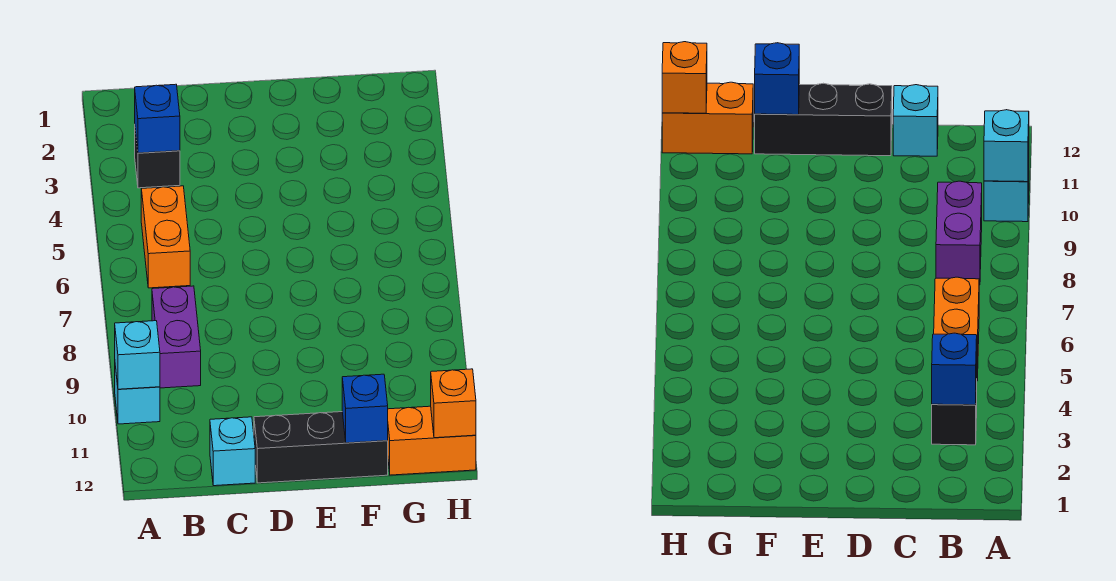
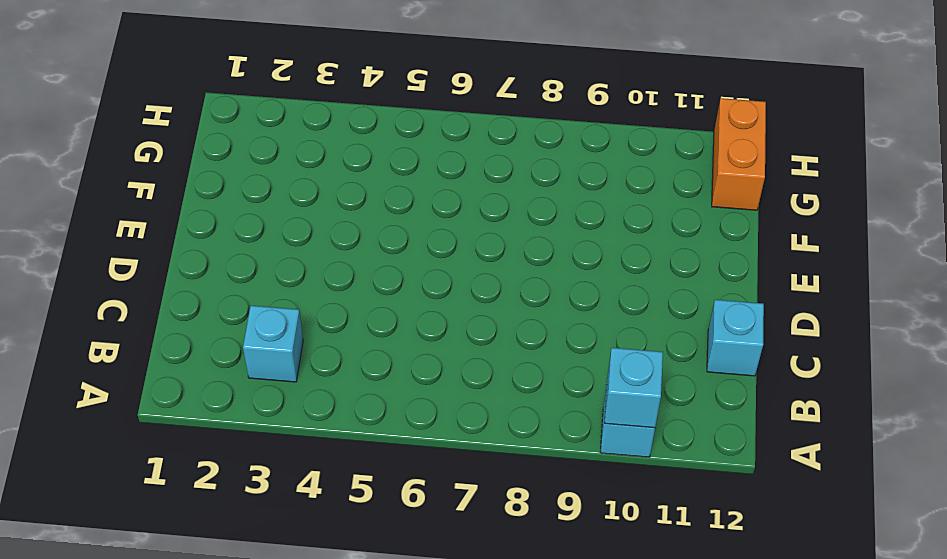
cyan 1x1 brick [243,306,303,382] -> black 1x1 brick [135,131,180,188]
none -> orange 1x2 brick [141,186,190,288]
none -> purple 1x2 brick [152,286,201,388]

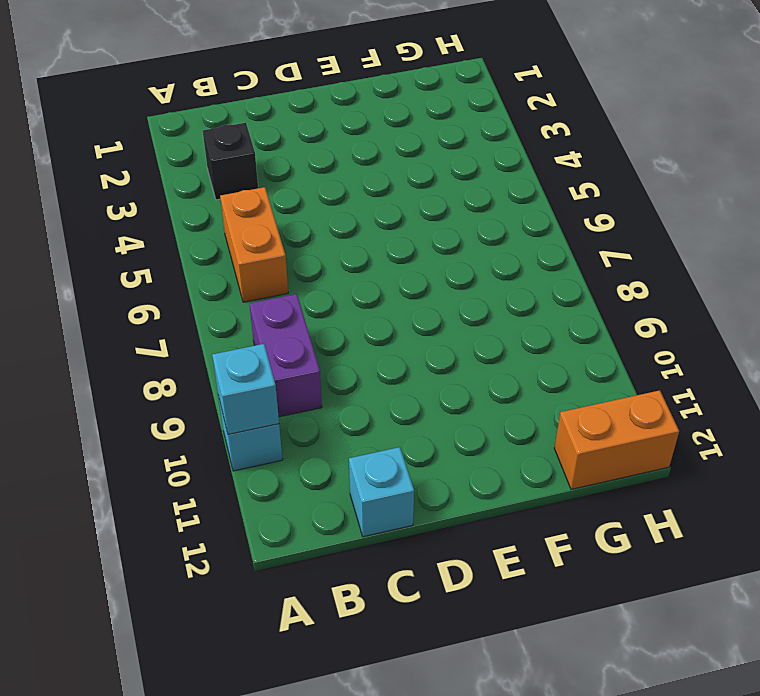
none -> black 1x3 brick [254,412,388,483]
none -> blue 1x1 brick [135,84,180,153]

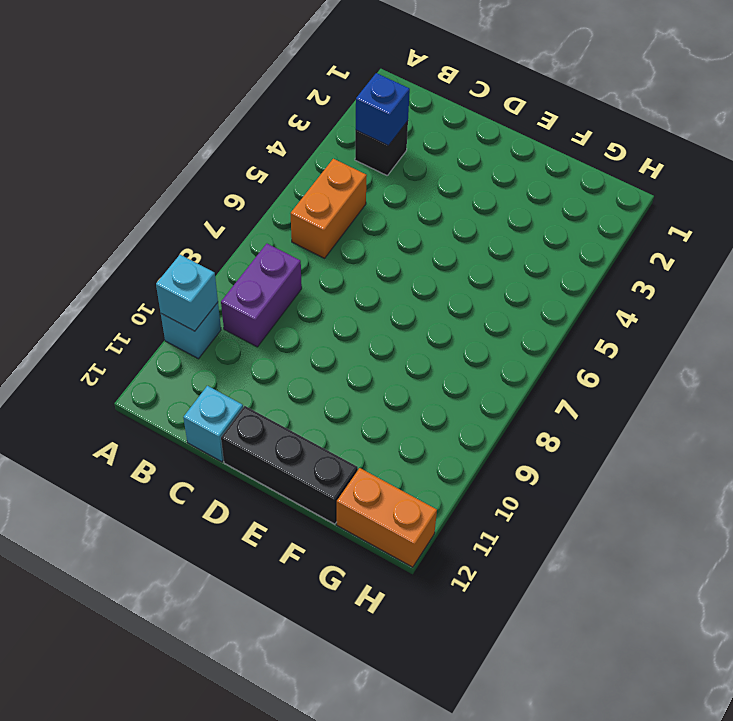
none -> blue 1x1 brick [342,374,388,443]
none -> orange 1x1 brick [431,369,476,438]

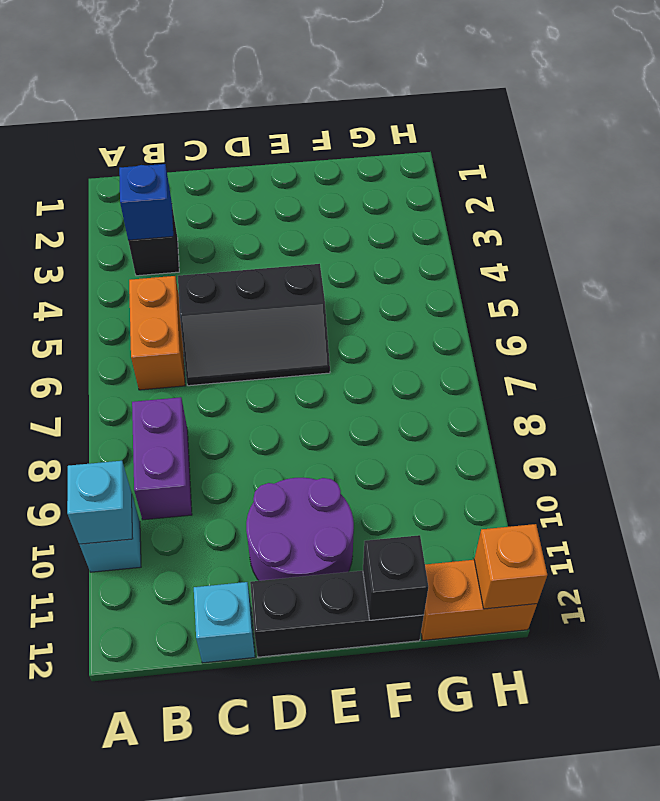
black 2x3 slope [178,264,330,386] -> none
purple 2x2 round brick [246,478,354,581] -> none
black 1x1 brick [363,535,428,620] -> blue 1x1 brick [342,374,388,443]

